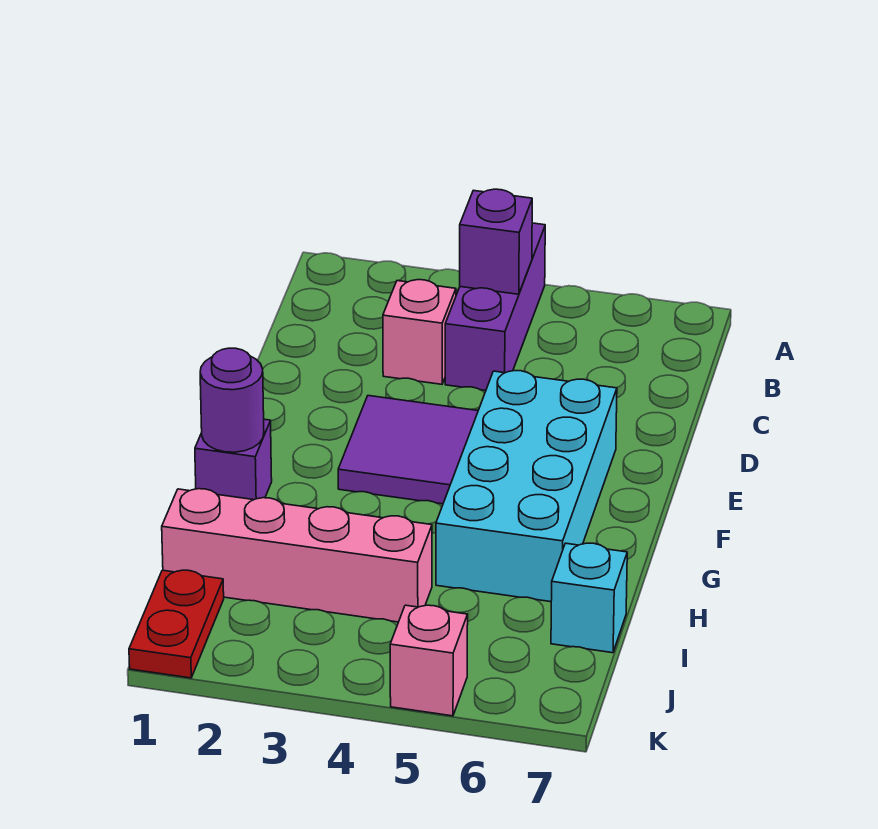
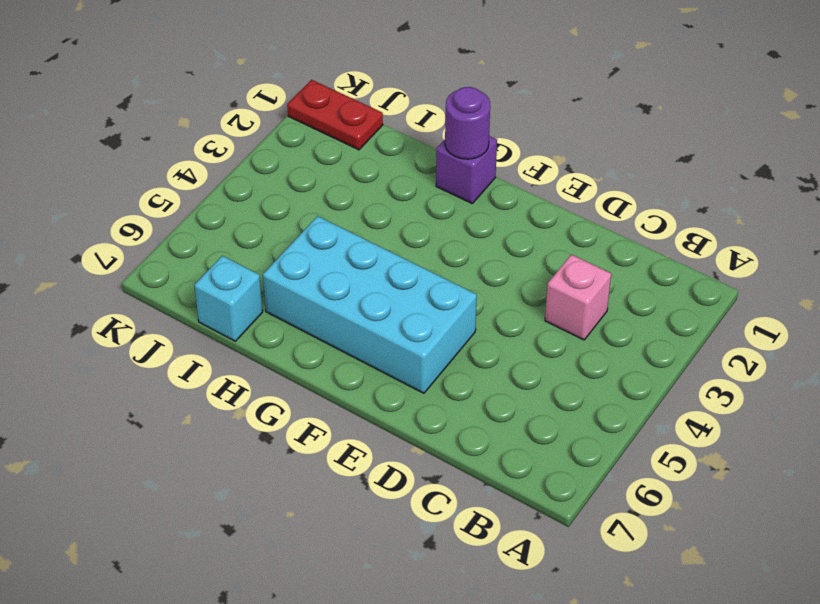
none -> purple 1x3 brick [445,223,545,390]
none -> purple 2x2 tile [338,396,478,504]

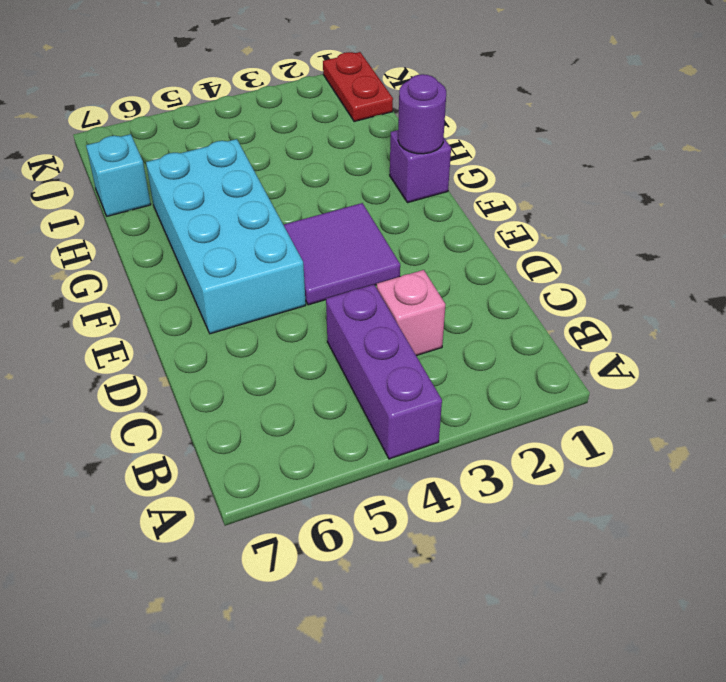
none -> pink 1x4 brick [162,489,432,622]
none -> pink 1x1 brick [390,605,468,716]

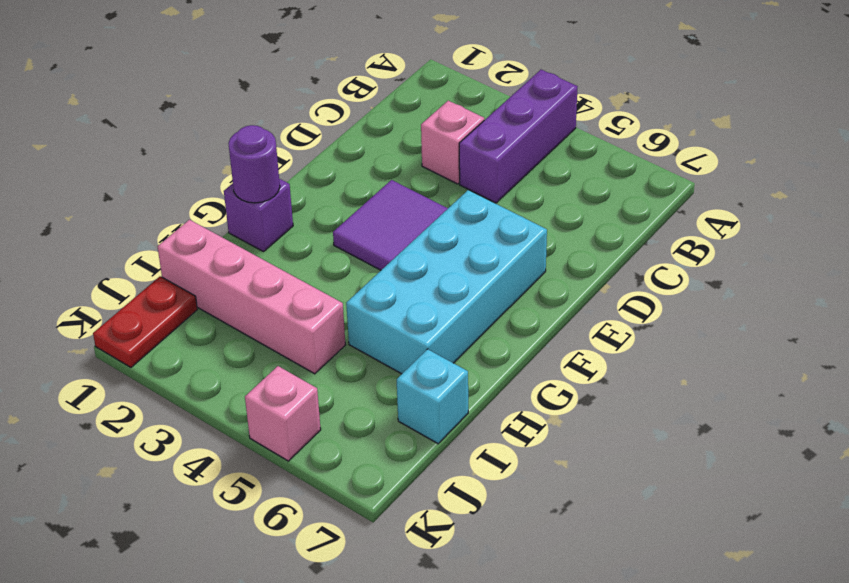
none -> purple 1x1 brick [460,189,532,294]

